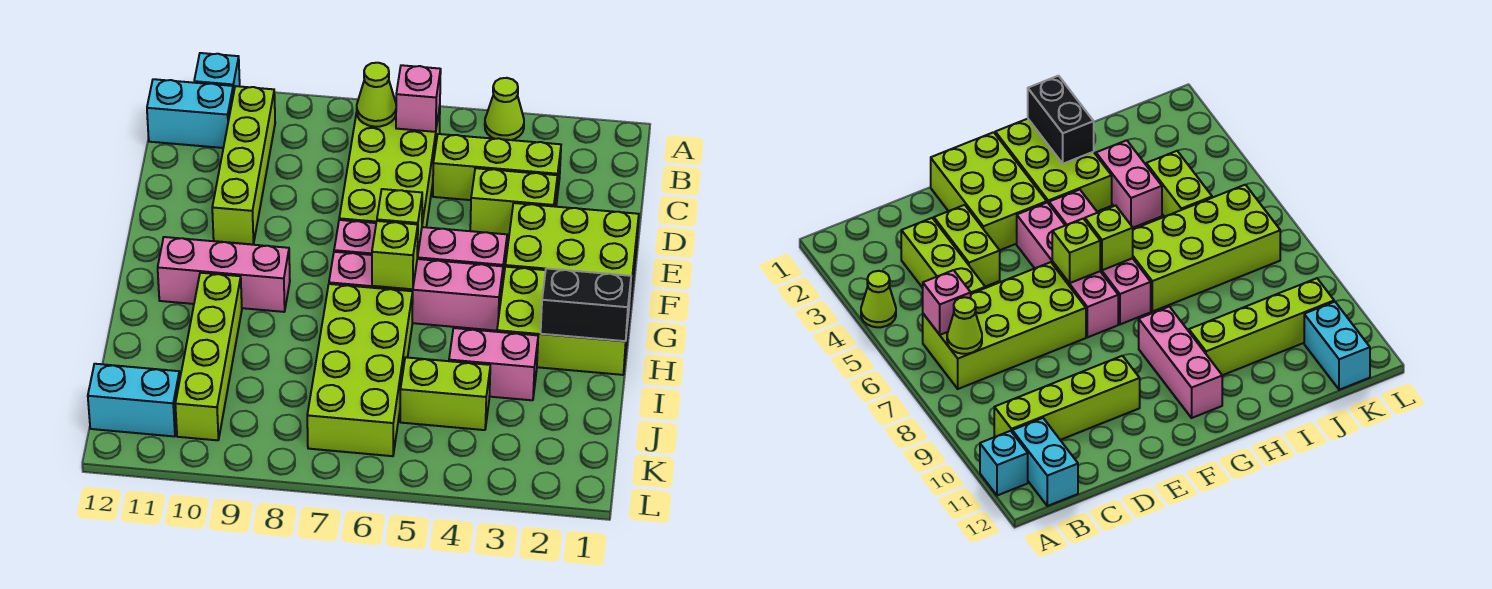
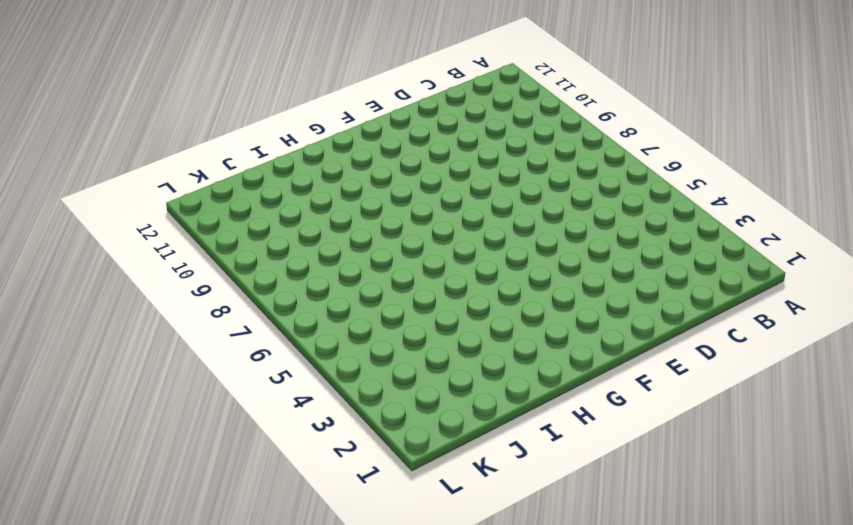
none -> lime 1x1 cone [485,78,524,140]
none -> cyan 1x1 brick [194,53,240,94]
none -> lime 2x4 brick [339,100,440,227]

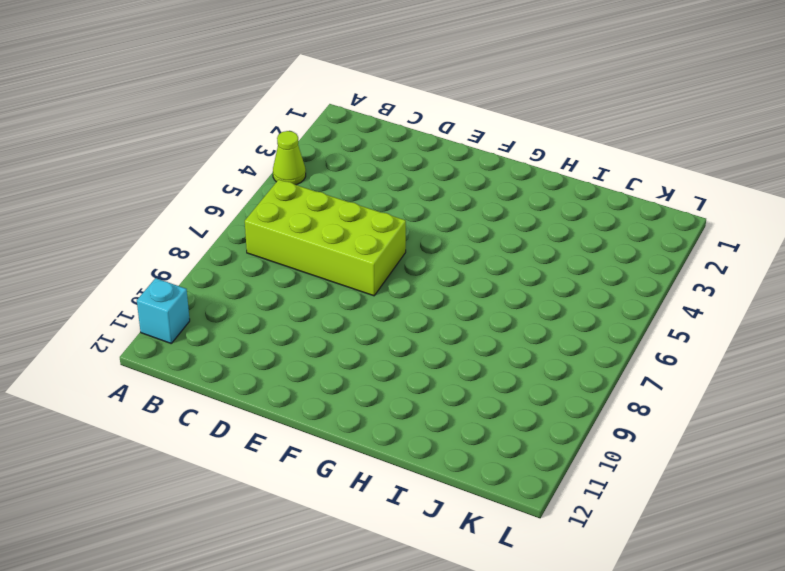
none -> lime 1x4 brick [212,86,275,245]
none -> cyan 1x2 brick [147,79,233,148]
none -> lime 1x3 brick [433,134,561,204]

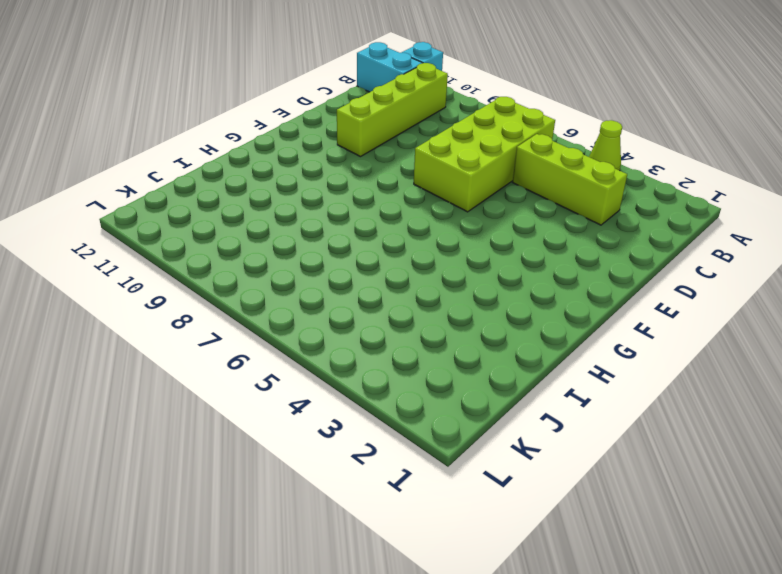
none -> lime 1x2 brick [470,168,557,235]
none -> lime 2x3 brick [505,203,639,306]
none -> pink 1x4 brick [334,220,507,287]

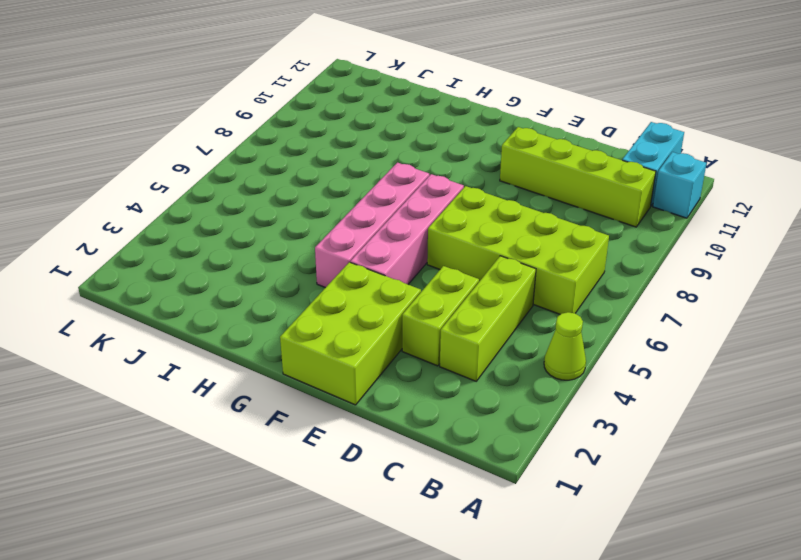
none -> lime 2x3 brick [497,267,632,375]
none -> pink 1x3 brick [158,237,290,312]
none -> lime 2x4 brick [307,284,413,456]

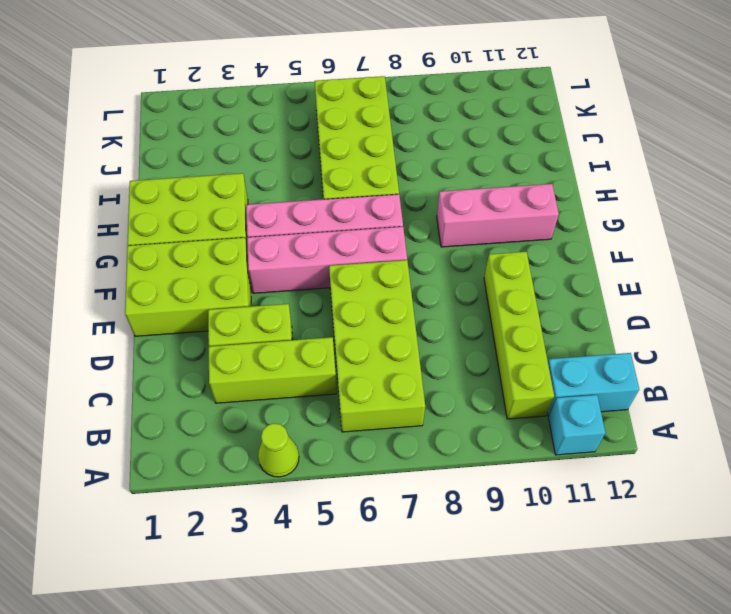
none -> lime 1x4 brick [175,273,242,440]
none -> pink 1x2 brick [449,328,538,400]
none -> lime 1x2 brick [400,357,490,430]

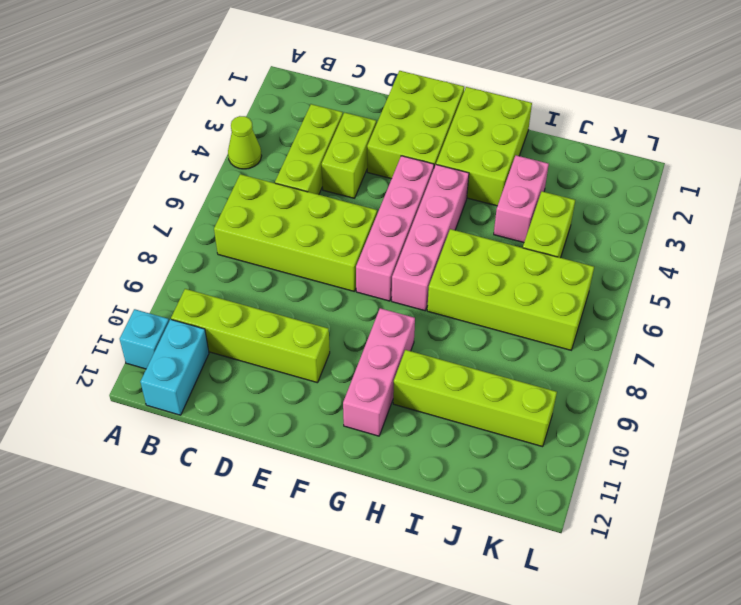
none -> cyan 1x2 brick [88,364,180,437]
none -> pink 1x1 brick [396,65,441,132]
none -> lime 1x1 cone [357,63,396,127]

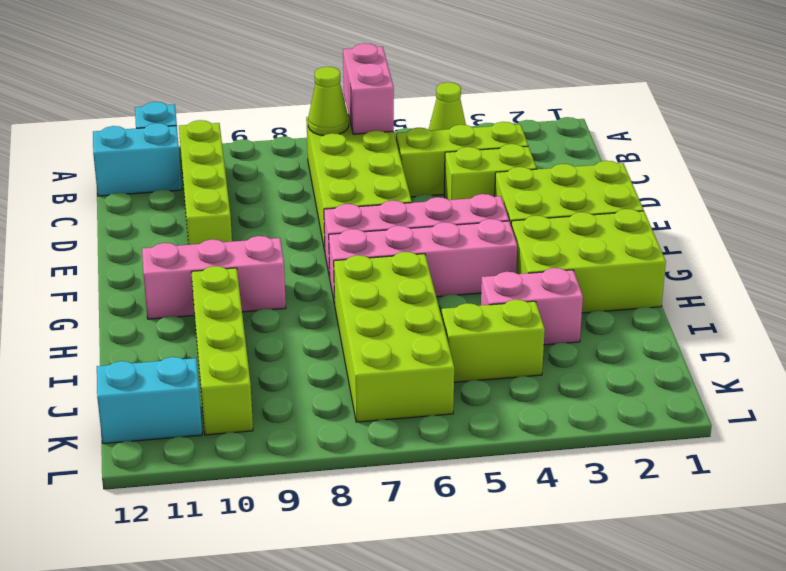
pink 1x2 brick [343,43,394,134] -> pink 1x1 brick [396,65,441,132]
none -> lime 1x1 brick [377,189,422,257]
none -> lime 1x1 brick [372,221,418,289]
none -> black 1x2 brick [541,268,631,341]

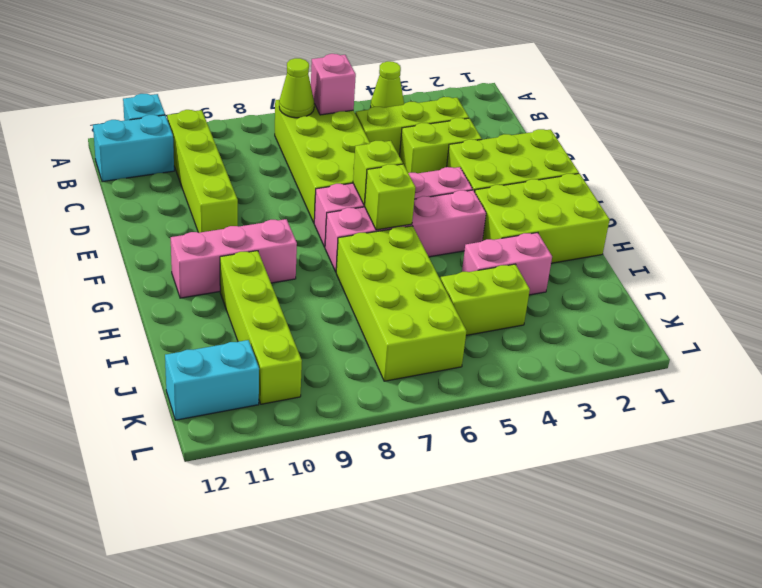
none -> black 1x2 brick [541,268,631,341]

